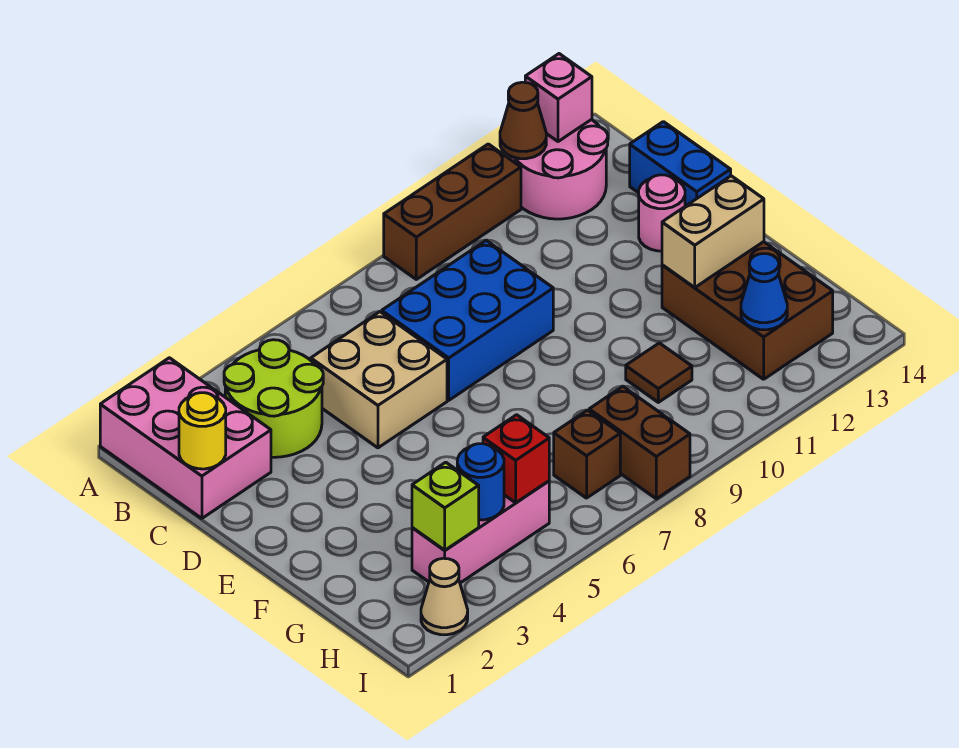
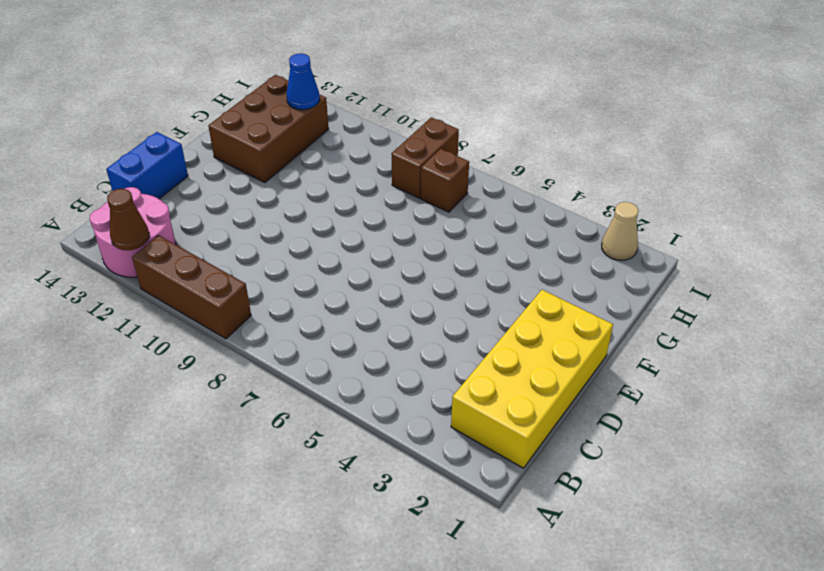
yellow 2x4 brick [451,290,613,468] -> pink 2x3 brick [100,358,271,518]
none -> lime 2x2 round brick [224,340,323,457]
none -> tan 2x2 brick [311,312,447,448]
none -> blue 2x3 brick [382,240,553,400]

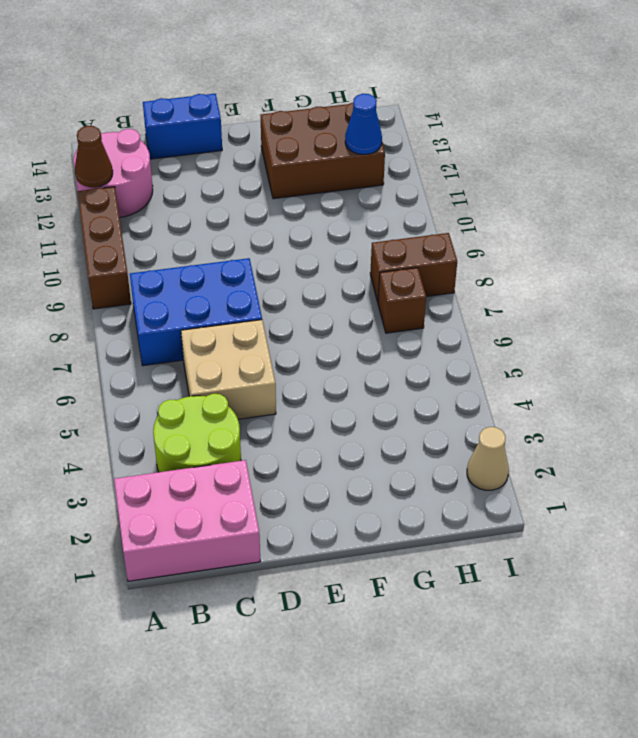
blue 2x3 brick [130,258,262,366] -> blue 2x3 brick turned to [382,240,553,400]
none -> pink 1x1 round brick [639,175,685,251]
none -> brown 1x1 tile [626,343,692,402]
none -> pink 1x3 brick [412,481,549,583]

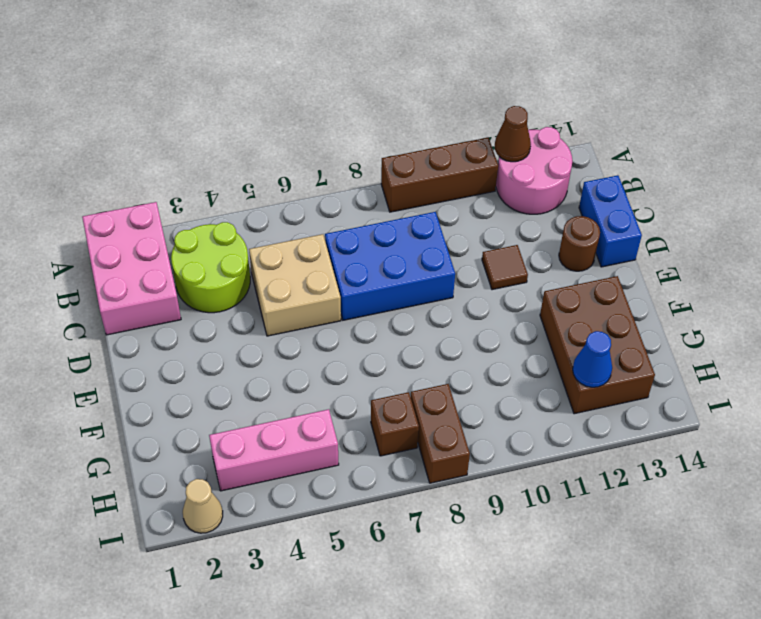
brown 1x1 tile [482,245,528,290] -> brown 1x1 tile moved to [626,343,692,402]
brown 1x1 round brick [559,216,600,271] -> pink 1x1 round brick [639,175,685,251]
none -> pink 1x1 brick [525,54,592,142]
none -> yellow 1x1 round brick [179,393,226,469]
none -> tan 1x2 brick [662,176,764,288]

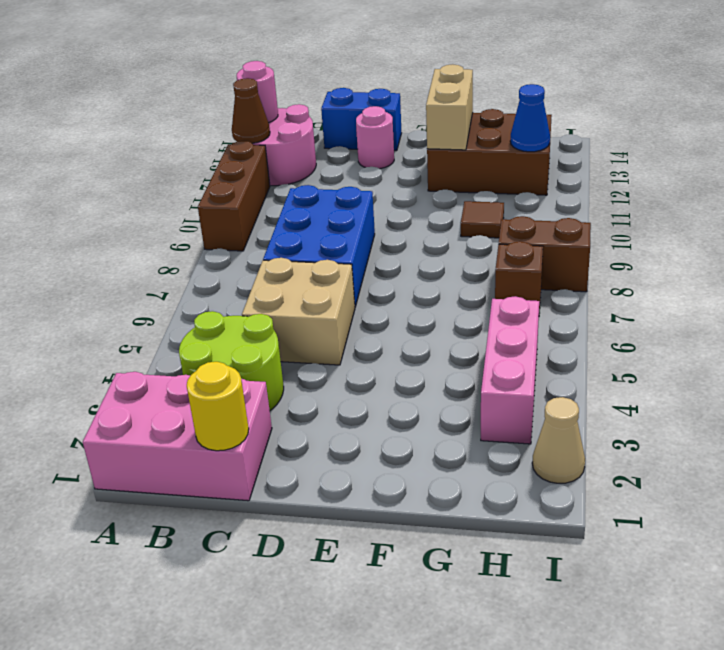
pink 1x1 round brick [237,61,278,123] -> pink 1x1 brick [525,54,592,142]
none -> lime 1x1 brick [412,462,479,550]
none -> blue 1x1 round brick [457,444,504,520]
none -> red 1x1 brick [483,415,549,503]

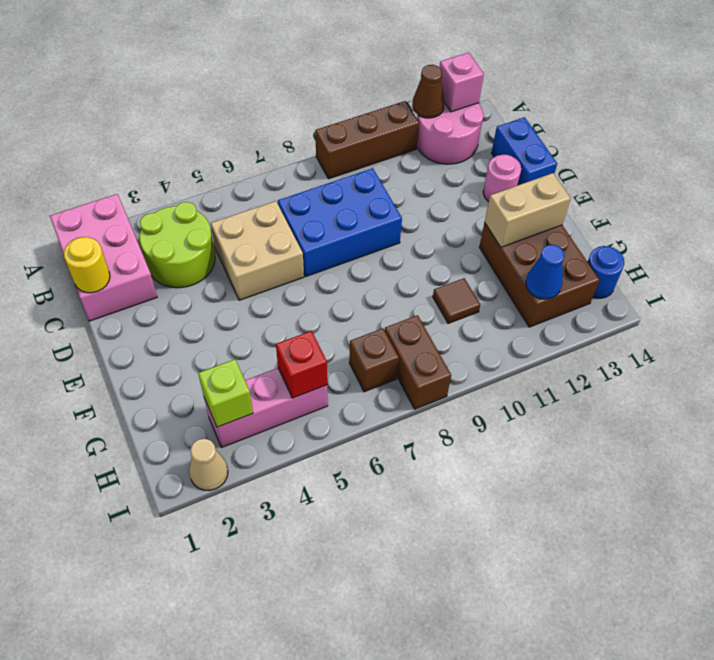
blue 1x1 round brick [588,246,624,298] -> blue 1x1 round brick moved to [457,444,504,520]

